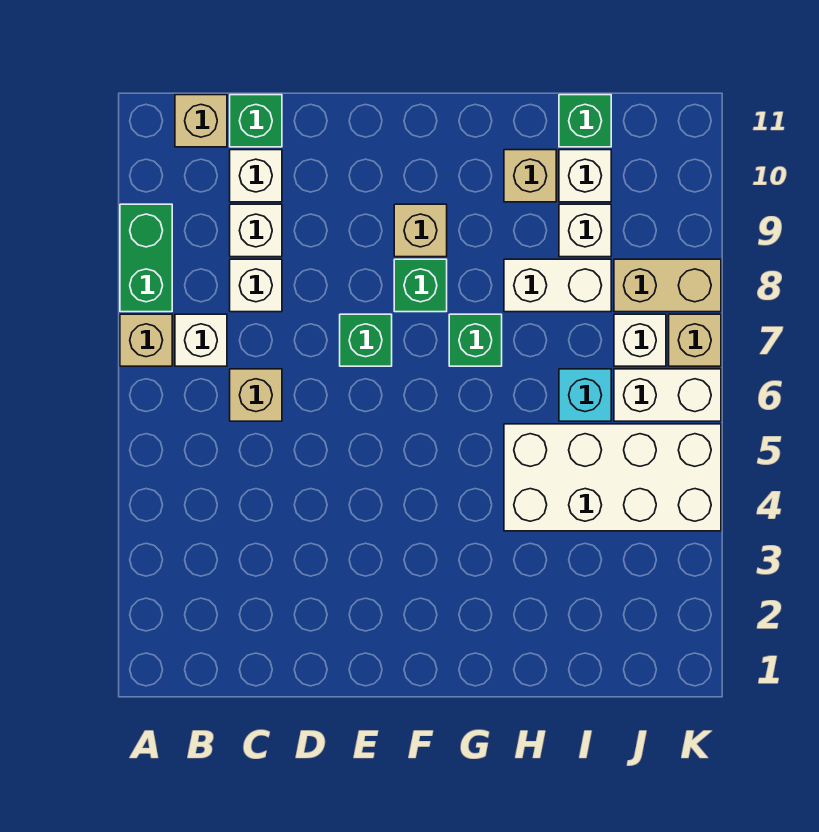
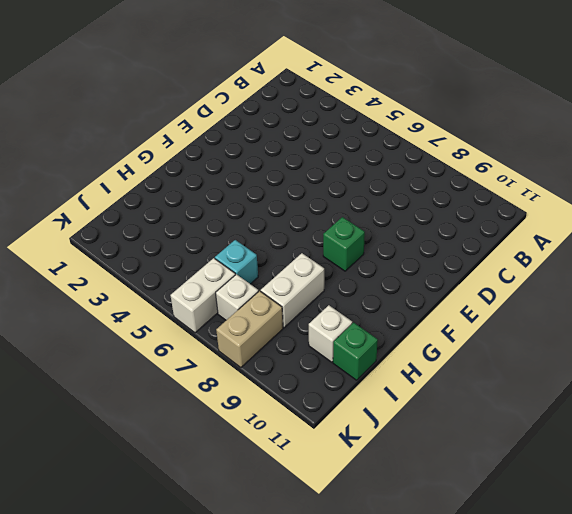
none -> tan 1x1 brick [120,314,172,366]
none -> green 1x2 brick [120,204,172,312]
none -> white 1x1 brick [175,314,227,366]

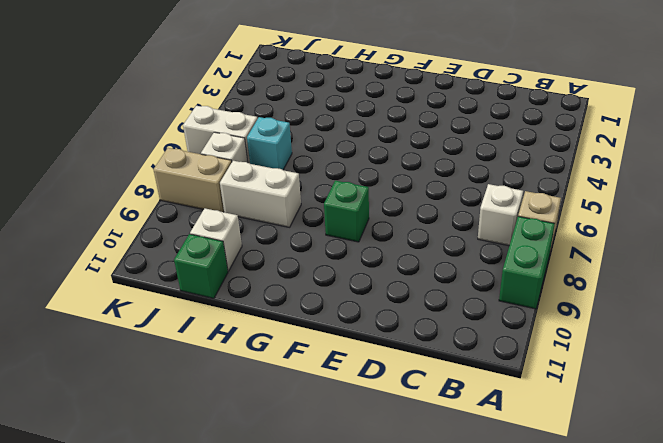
none -> tan 1x1 brick [175,95,227,147]
none -> tan 1x1 brick [230,369,282,421]
none -> white 1x1 brick [230,259,282,312]

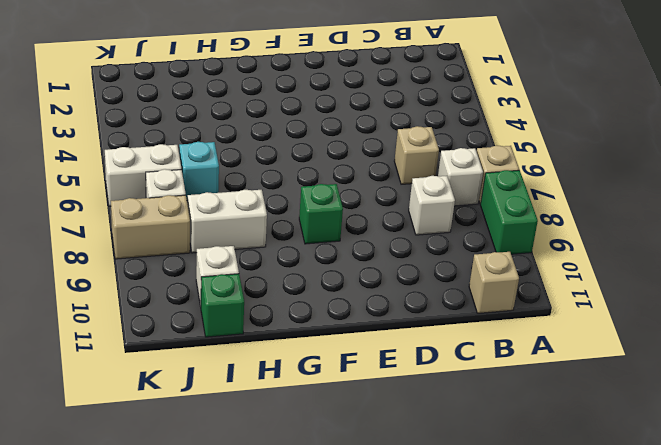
none -> white 1x1 brick [230,204,282,257]
none -> white 1x1 brick [230,150,282,202]
none -> green 1x1 brick [230,95,282,147]

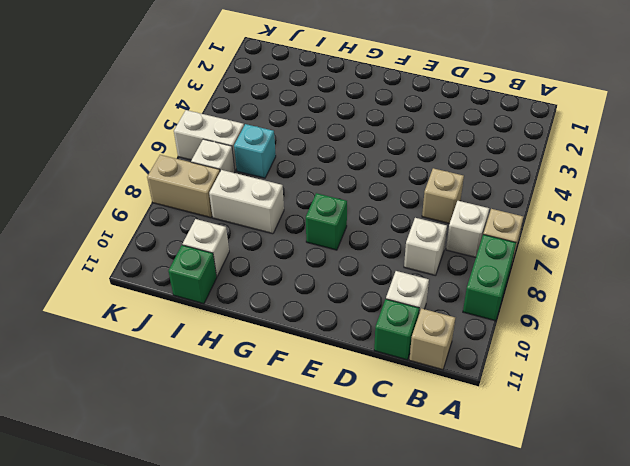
none -> white 1x1 brick [230,204,282,257]
none -> green 1x1 brick [340,314,392,366]
none -> tan 1x1 brick [394,204,447,257]

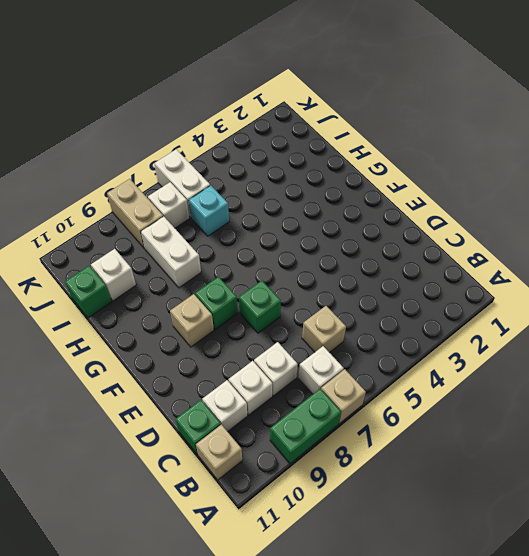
none -> green 1x1 brick [449,314,502,366]
none -> white 2x4 brick [504,424,721,531]
none -> tan 1x1 brick [504,150,556,202]

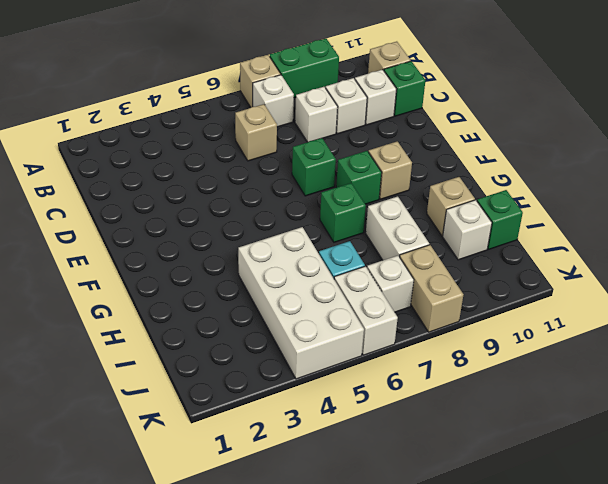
none -> white 1x1 brick [559,204,611,257]
none -> tan 1x1 brick [669,314,721,366]

